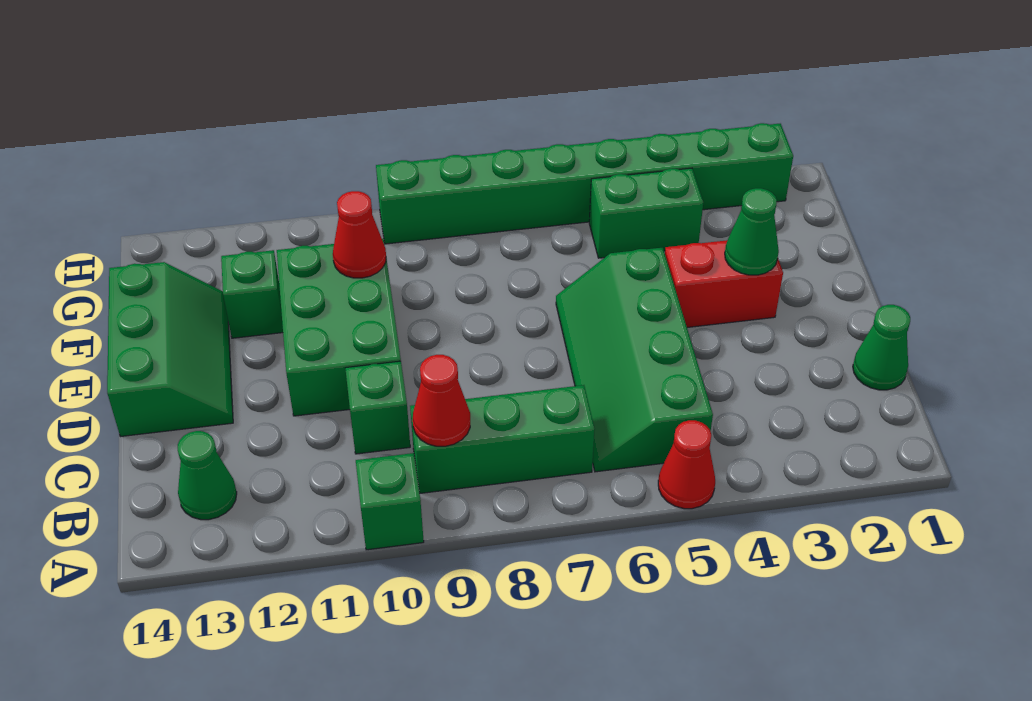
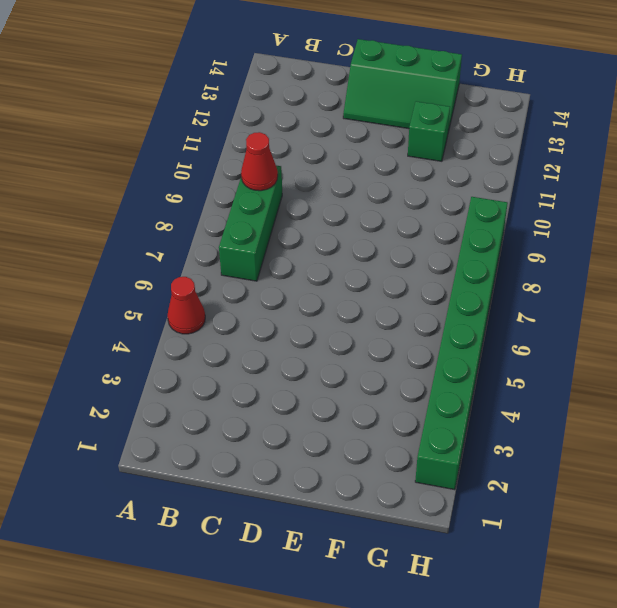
none -> green 1x1 brick [356,453,424,550]
none -> green 2x4 slope [556,248,713,472]
none -> green 1x1 cone [178,431,237,520]

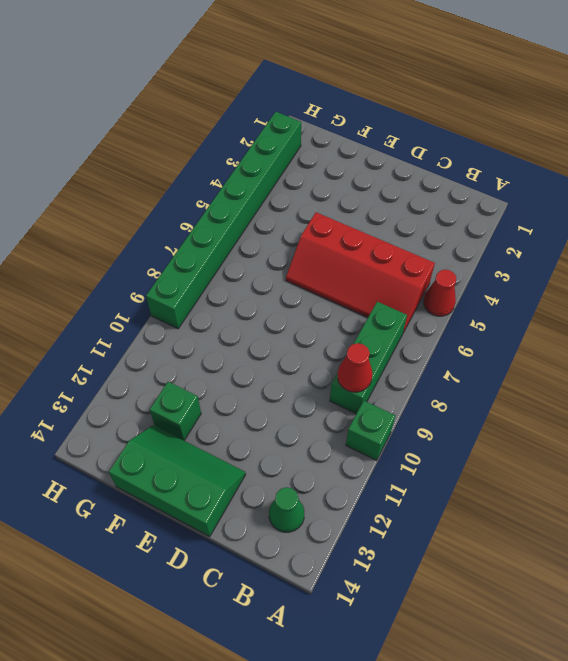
red 2x4 slope [286,212,435,333] -> green 2x4 slope [556,248,713,472]
none -> green 1x1 cone [853,305,910,390]
none -> green 1x1 brick [345,361,410,454]
none -> green 2x3 brick [277,239,401,416]

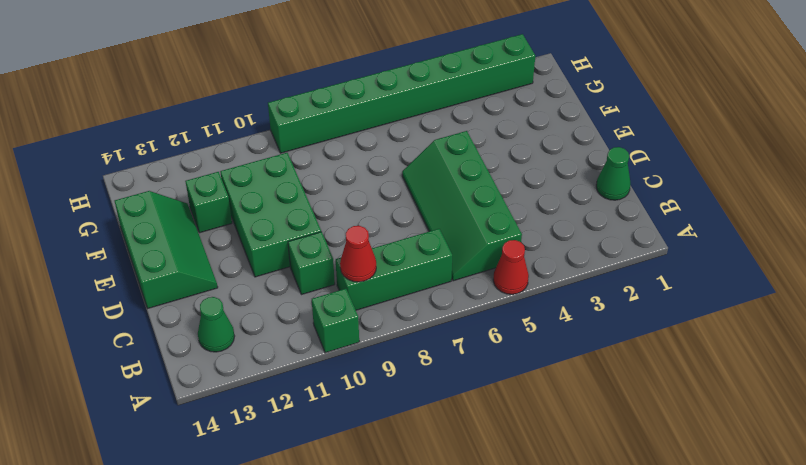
none -> red 1x2 brick [665,240,783,327]
none -> green 1x2 brick [589,168,703,258]
none -> green 1x1 cone [725,188,779,275]

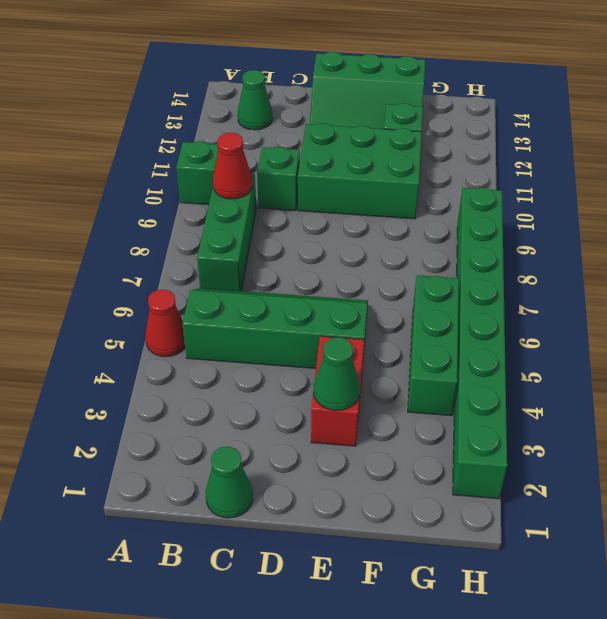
green 1x3 brick [408,275,459,416] -> green 1x2 brick [589,168,703,258]
none -> red 1x1 cone [333,191,386,278]

